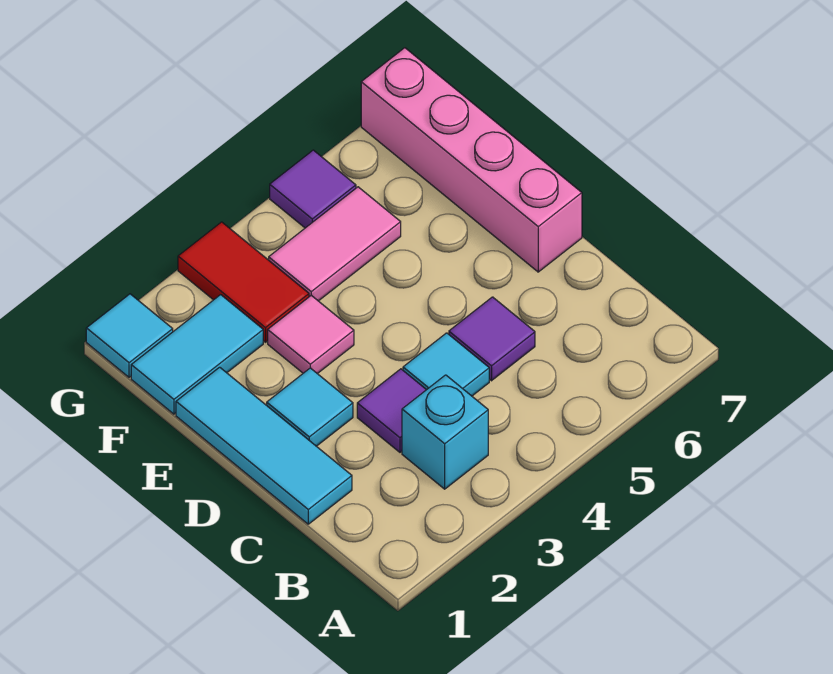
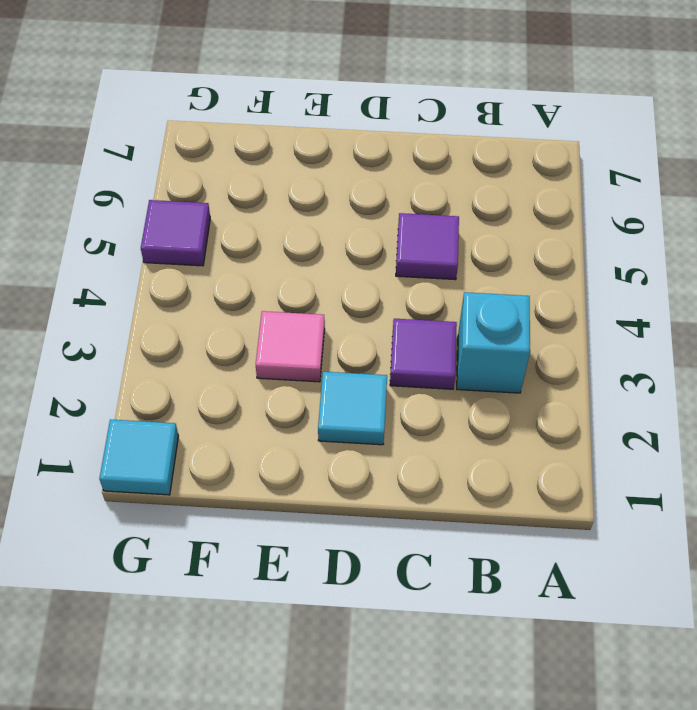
none -> cyan 1x3 tile [176,367,352,524]
none -> cyan 1x1 tile [403,333,489,396]
none -> pink 1x4 brick [361,48,582,272]

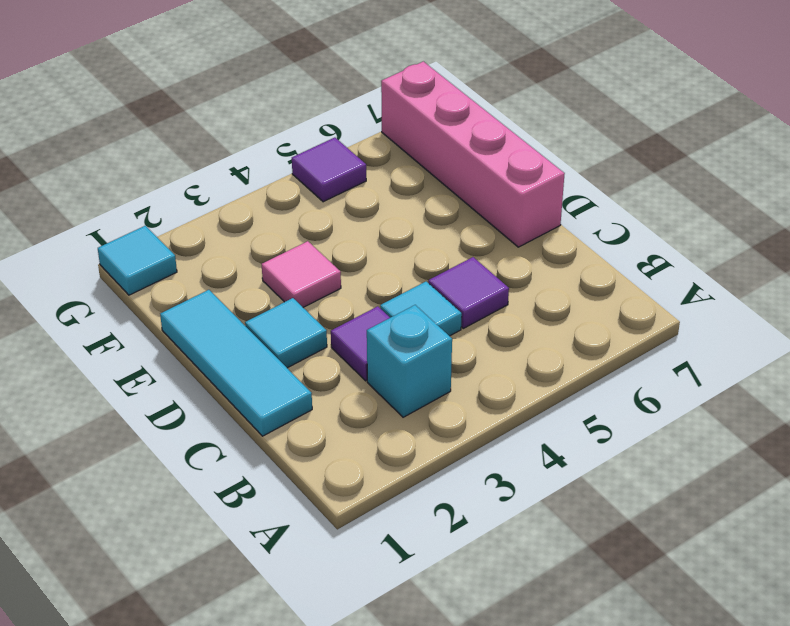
none -> cyan 1x2 tile [131,295,263,414]
none -> red 1x2 tile [178,222,309,342]
none -> pink 1x2 tile [269,187,401,301]

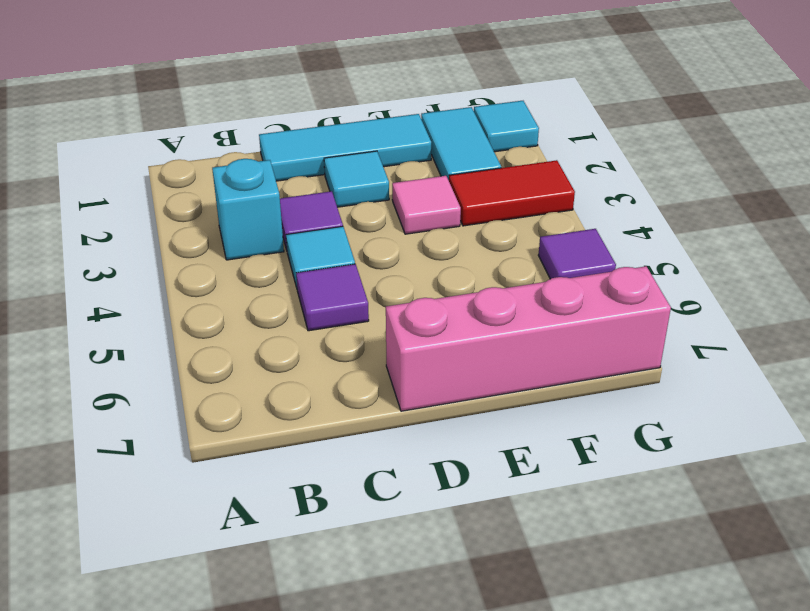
none -> pink 1x2 tile [269,187,401,301]

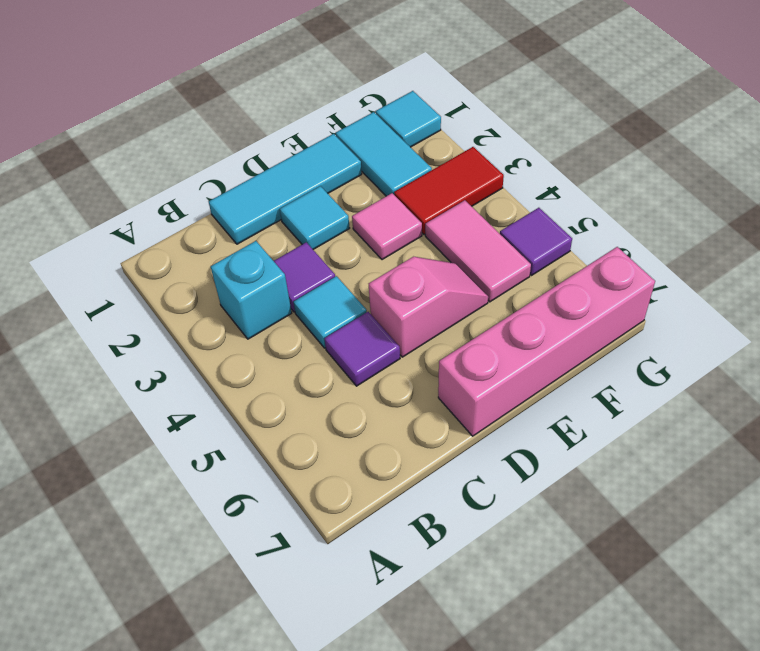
pink 1x2 slope [369,257,488,357] -> none

